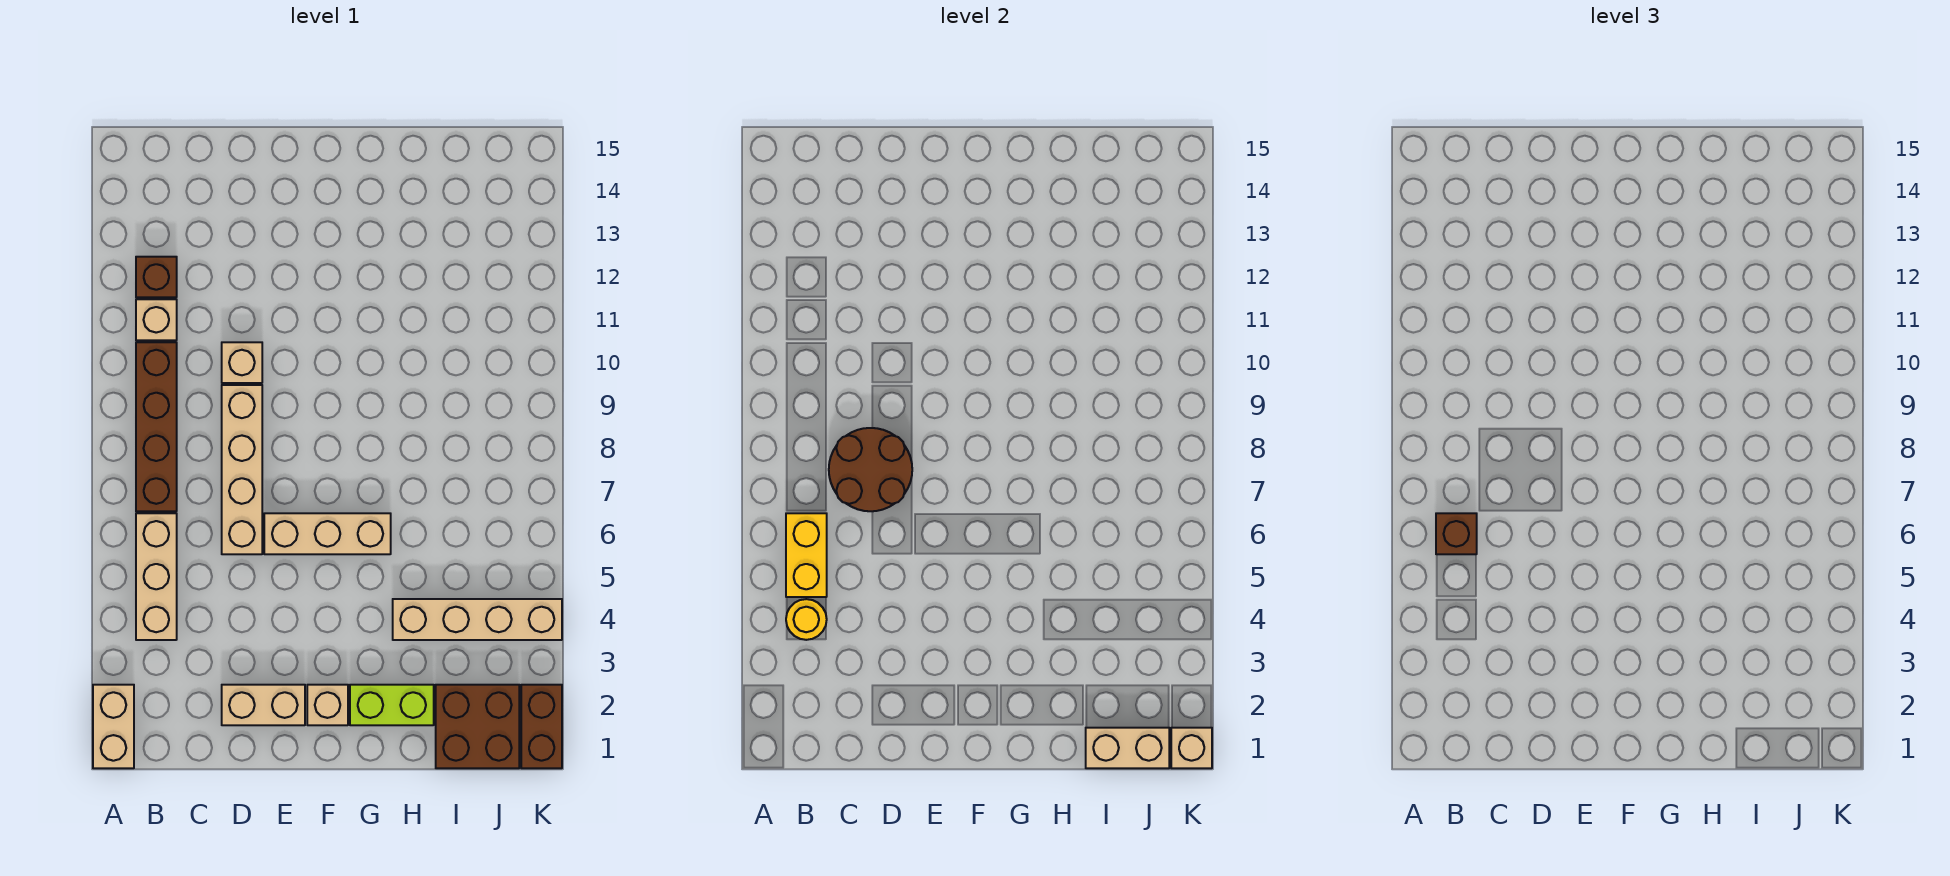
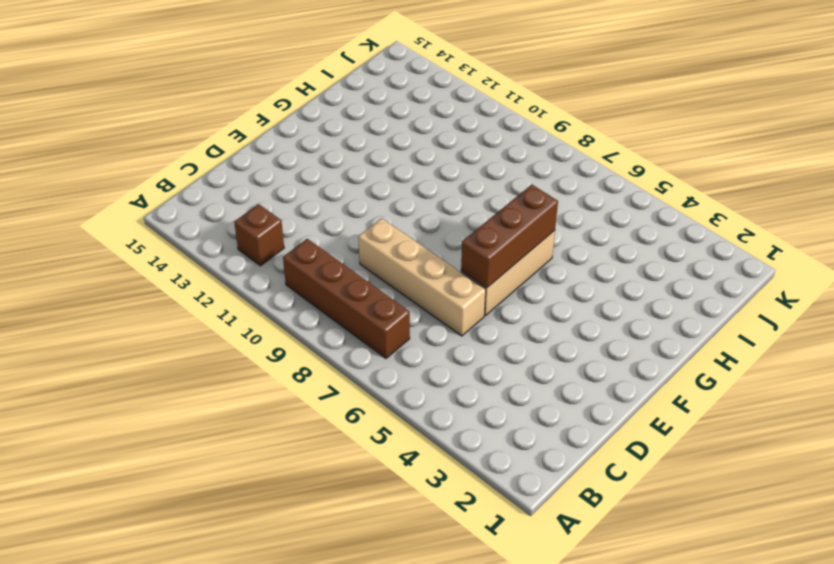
brown 1x3 brick [461,185,558,288] -> none
none -> tan 1x2 brick [93,685,134,768]
none -> tan 1x3 brick [136,513,177,640]
none -> tan 1x1 brick [136,299,177,340]

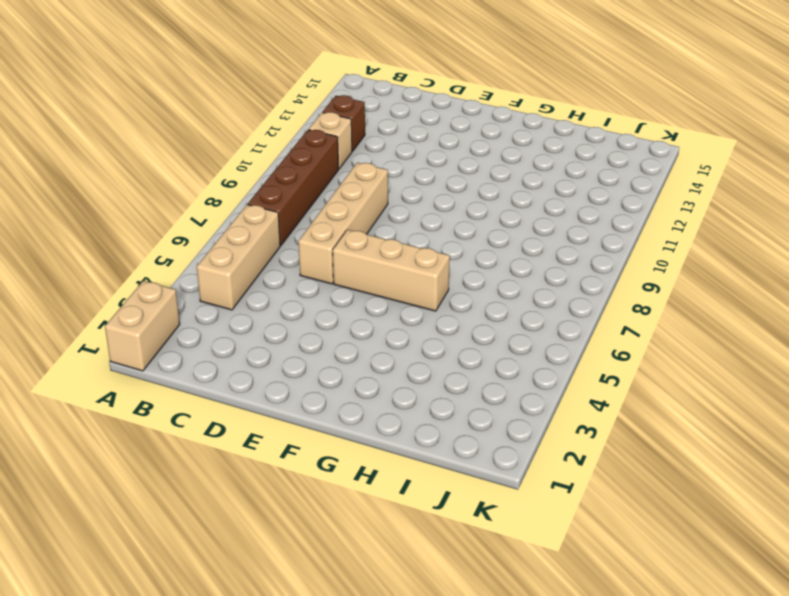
none -> tan 1x2 brick [222,685,305,725]
none -> tan 1x1 brick [222,342,262,383]
none -> tan 1x1 brick [307,685,348,725]

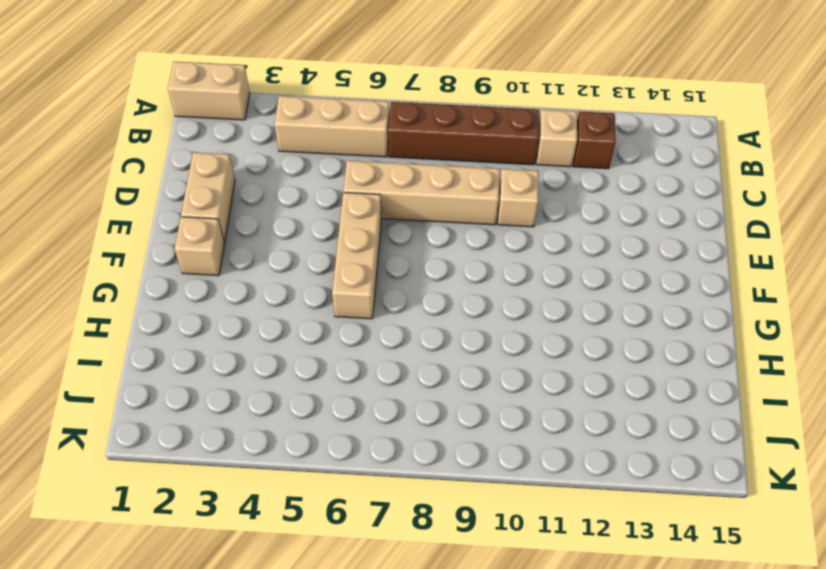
none -> lime 1x2 brick [350,685,434,725]
none -> tan 1x4 brick [393,599,562,640]
none -> brown 2x2 brick [436,685,519,768]

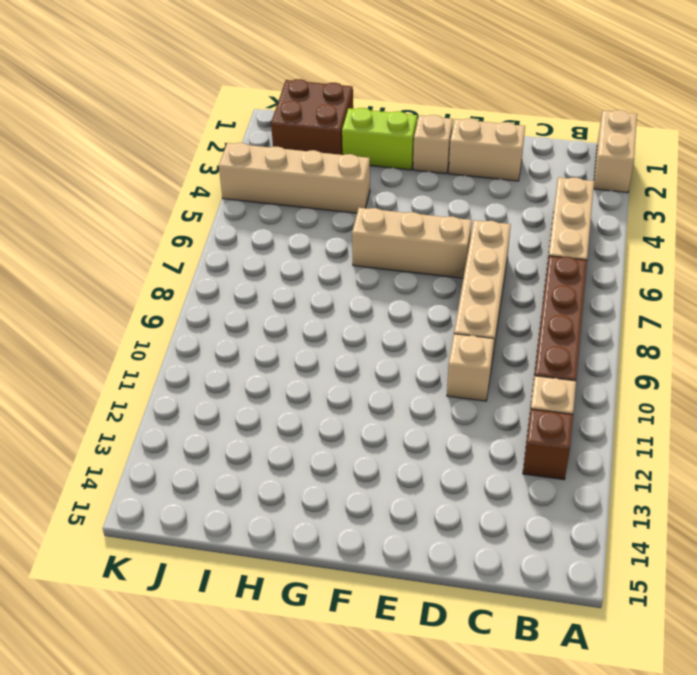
none -> brown 1x2 brick [521,685,562,768]
none -> yellow 1x1 round brick [786,599,827,640]
none -> yellow 1x2 brick [786,513,827,597]

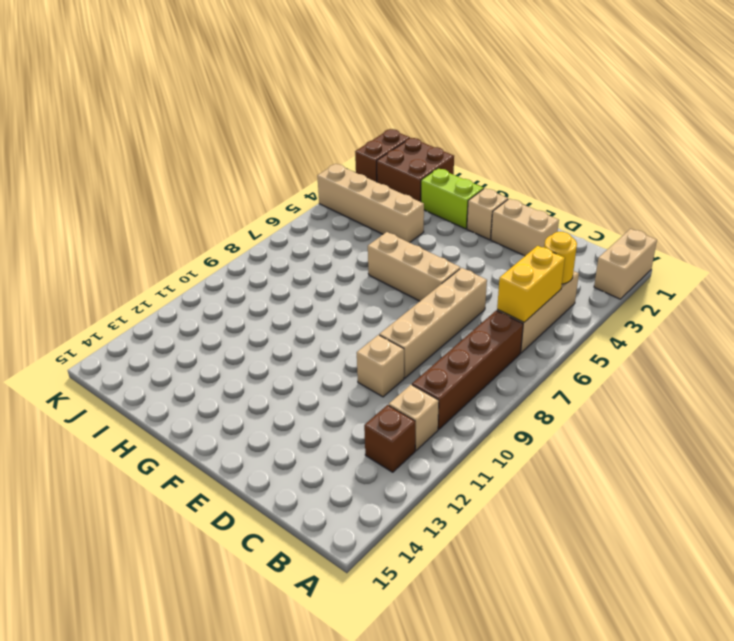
none -> brown 2x2 round brick [829,428,912,511]
none -> tan 1x2 brick [1086,728,1169,768]
none -> tan 1x1 brick [1171,728,1212,768]

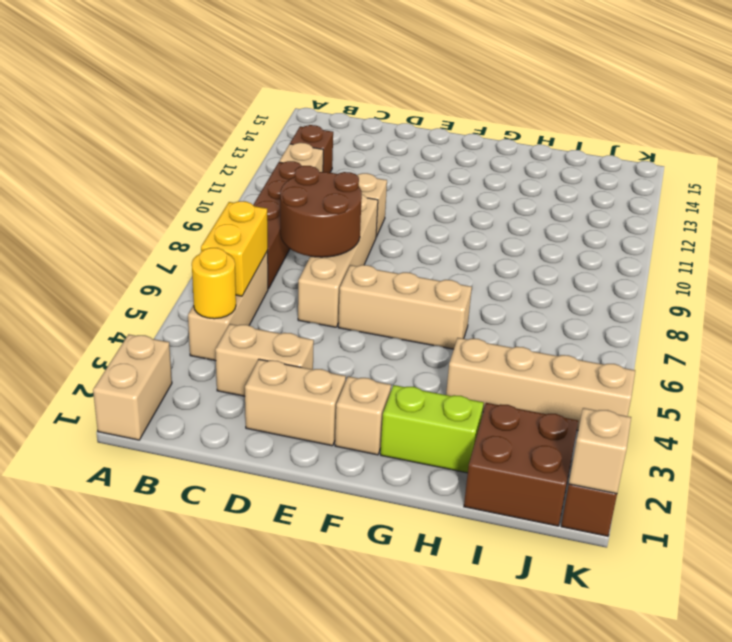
tan 1x2 brick [215,324,314,396] -> tan 1x2 brick moved to [1086,728,1169,768]
none -> brown 1x1 brick [1436,513,1477,554]

